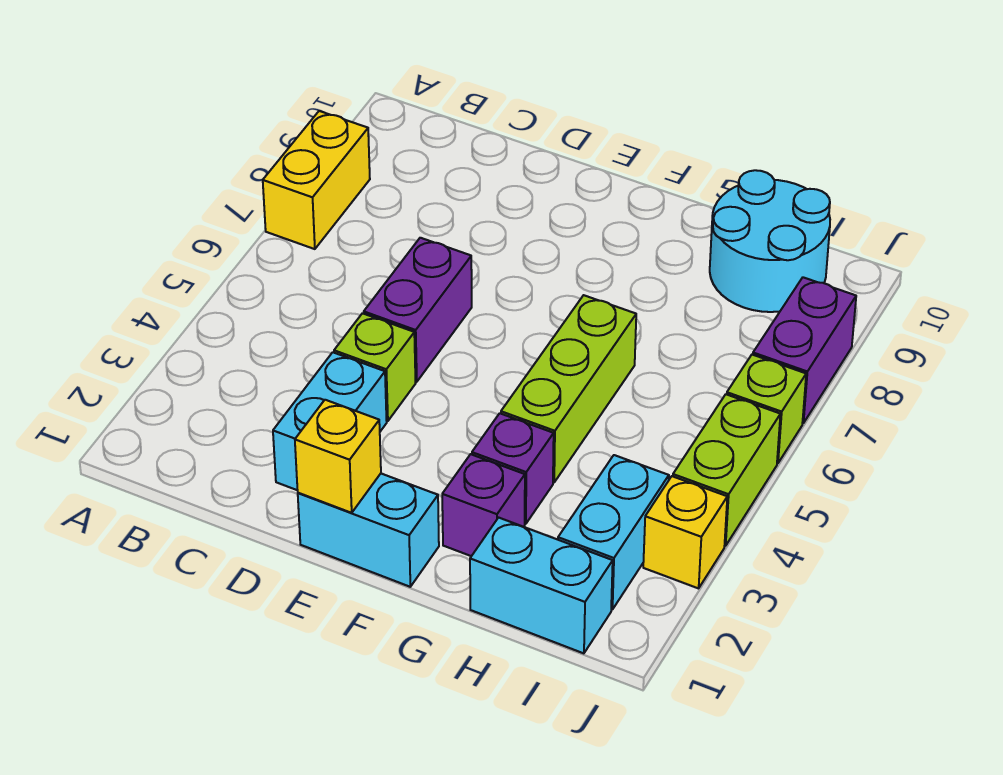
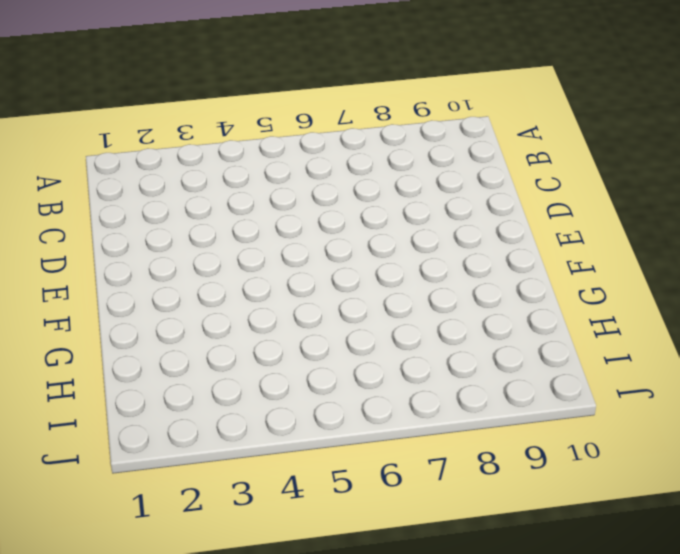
none -> yellow 1x2 brick [263,111,370,249]
none -> cyan 1x2 brick [273,352,387,490]
none -> lime 1x1 brick [334,313,416,421]

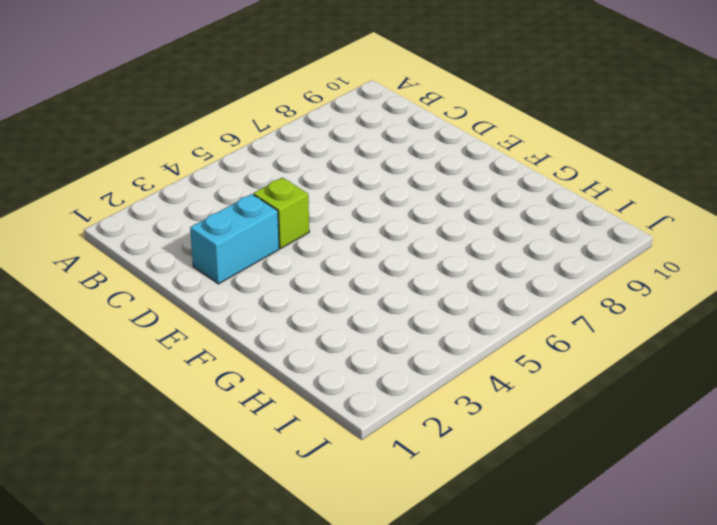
none -> yellow 1x2 brick [263,111,370,249]
none -> purple 1x2 brick [364,238,472,382]
none -> cyan 1x2 brick [298,473,439,587]

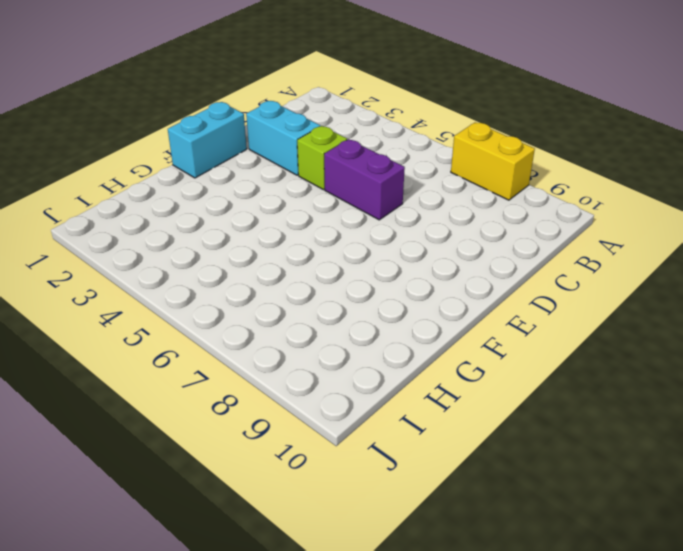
none -> purple 1x1 brick [442,454,525,556]
none -> purple 1x1 brick [472,413,554,524]
none -> lime 1x3 brick [501,295,636,482]

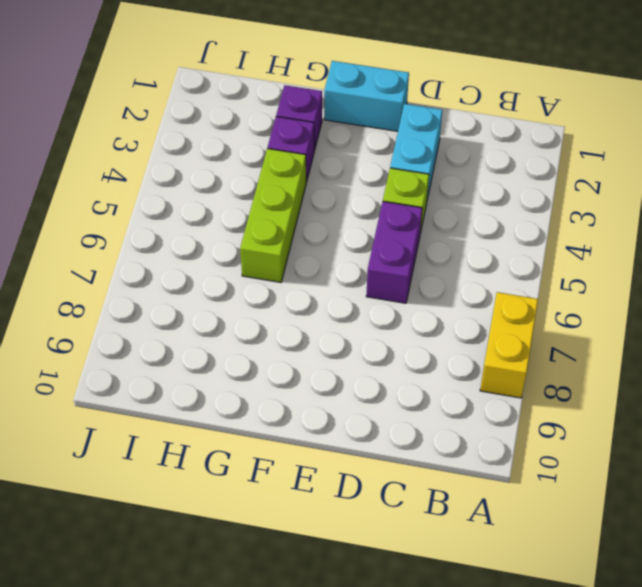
none -> cyan 1x2 brick [470,518,613,653]
none -> cyan 2x2 round brick [710,170,830,312]
none -> cyan 1x2 brick [558,455,669,610]

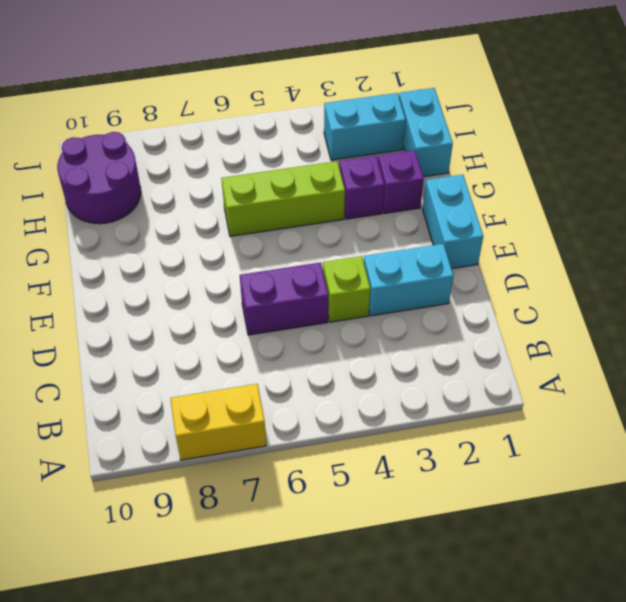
purple 2x2 round brick [57,132,141,224] -> cyan 2x2 round brick [710,170,830,312]
none -> yellow 1x1 brick [643,476,727,588]
none -> lime 1x2 brick [673,394,780,546]
none -> lime 1x1 brick [727,355,806,463]

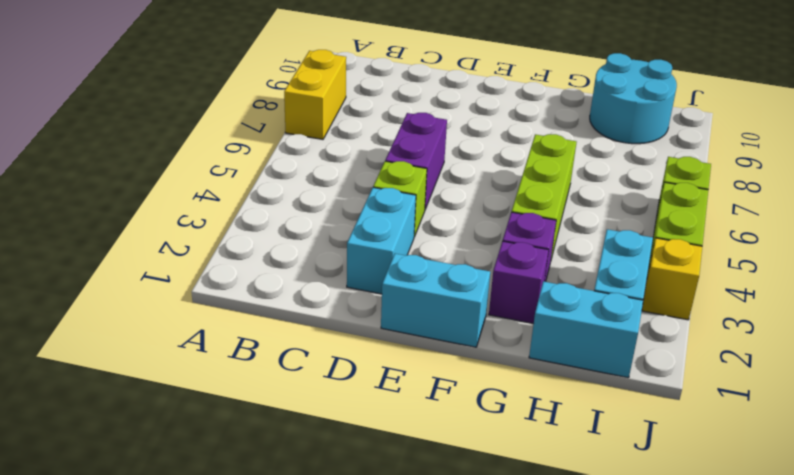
none -> purple 1x2 brick [753,277,856,423]
none -> yellow 1x1 brick [295,400,381,513]

